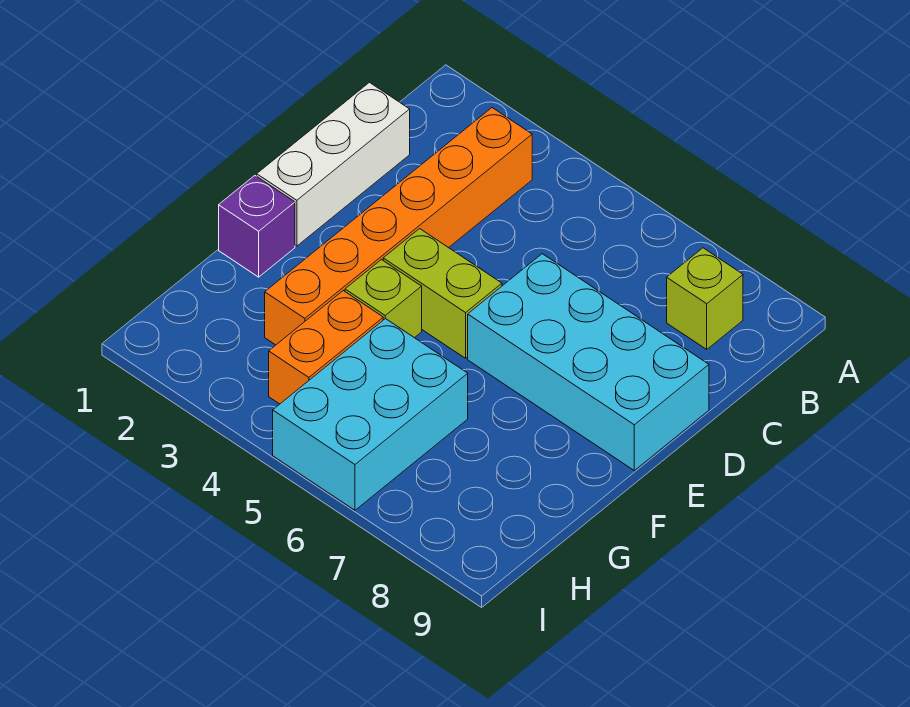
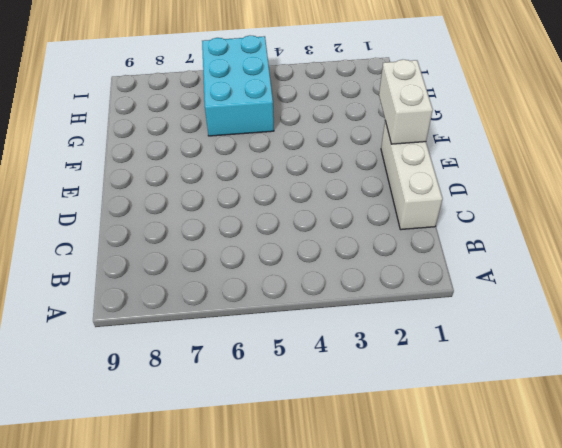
white 1x2 brick [379,60,433,144] -> none
none -> orange 1x6 brick [265,108,532,345]
none -> lime 1x1 brick [667,248,743,349]

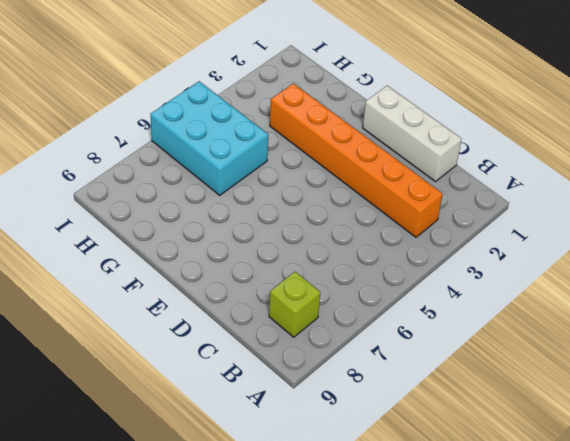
none -> cyan 2x4 brick [468,254,709,470]
none -> lime 1x2 brick [383,229,502,358]

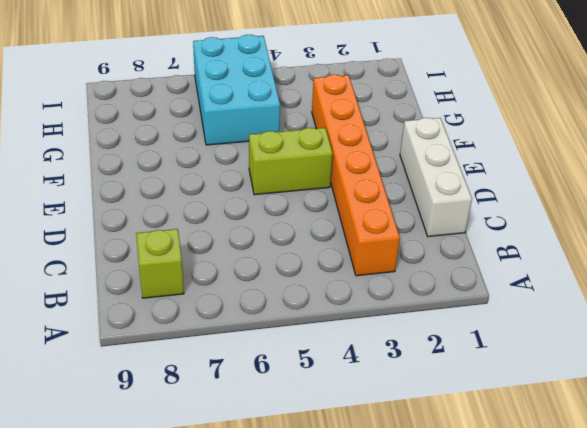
none -> cyan 2x4 brick [468,254,709,470]
none -> purple 1x1 brick [219,176,295,277]

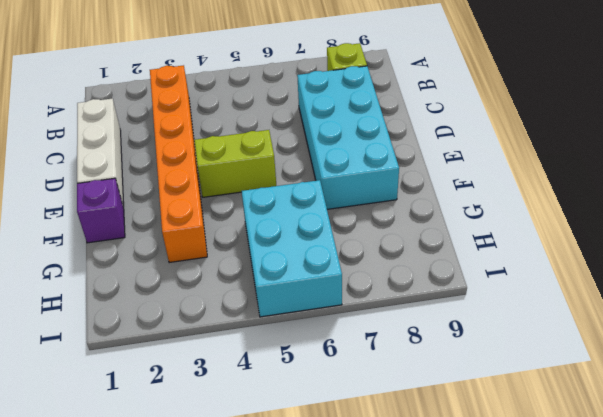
cyan 2x4 brick [297,66,399,209] -> cyan 2x4 brick turned to [468,254,709,470]
none -> lime 1x1 brick [345,260,422,338]
none -> orange 1x2 brick [269,291,383,404]

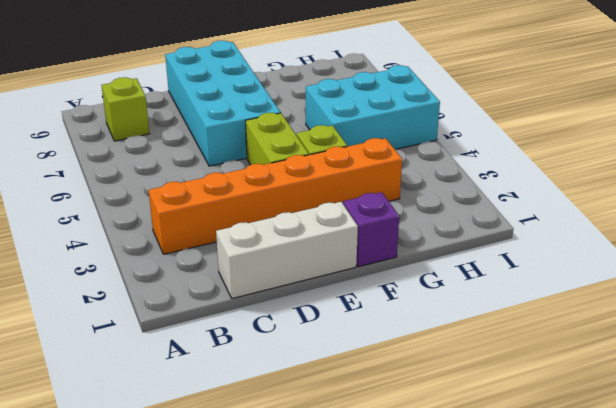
none -> orange 1x2 brick [269,291,383,404]

